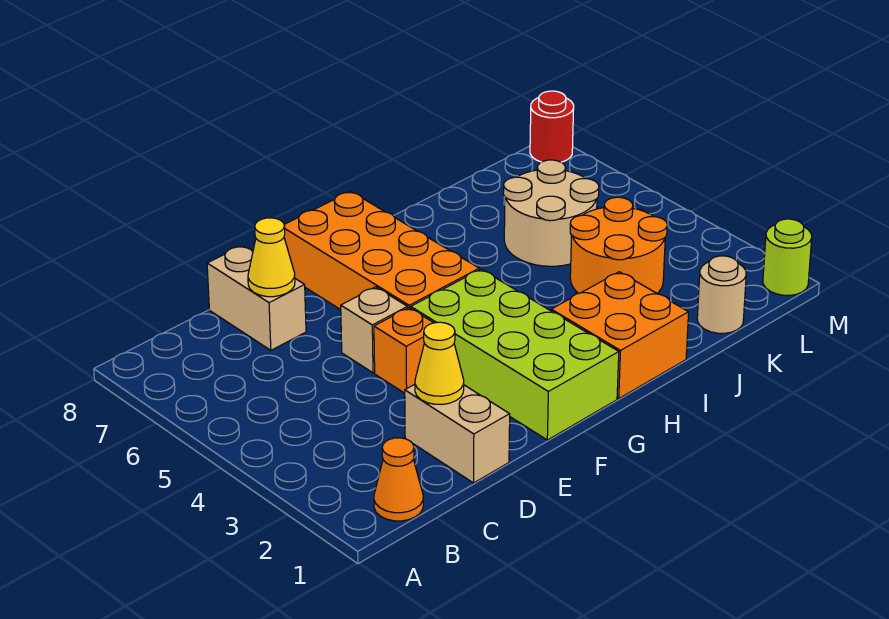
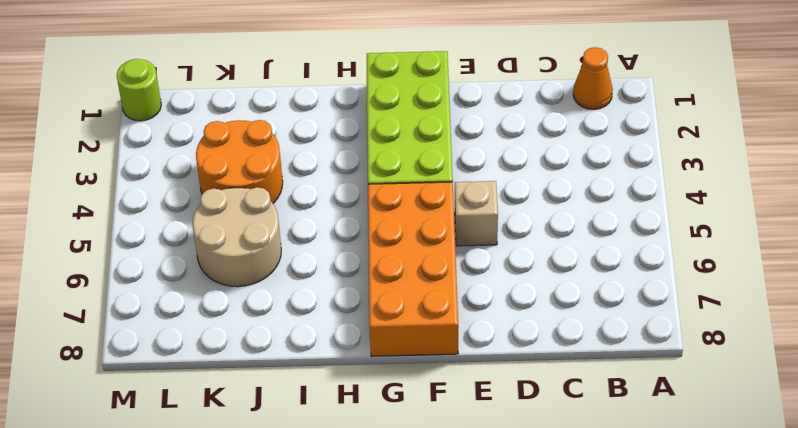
none -> tan 1x2 brick [405,384,510,483]
none -> tan 1x2 brick [207,245,306,350]
none -> orange 1x1 brick [374,308,433,393]

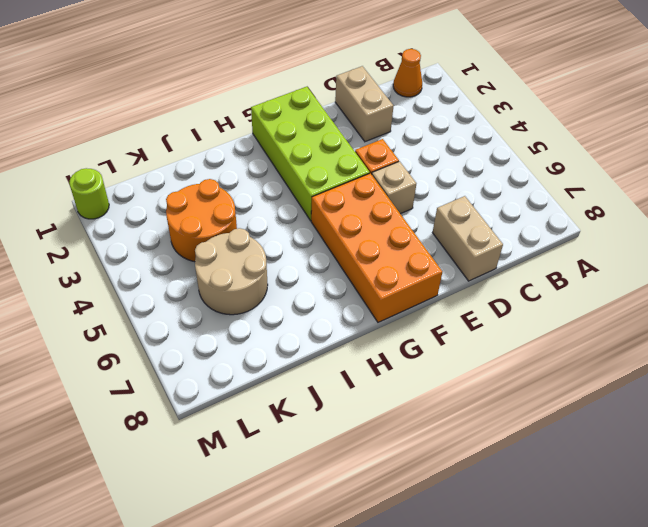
none -> orange 2x2 brick [551,272,689,398]
none -> tan 1x1 round brick [697,256,746,333]
none -> red 1x1 round brick [530,91,574,162]

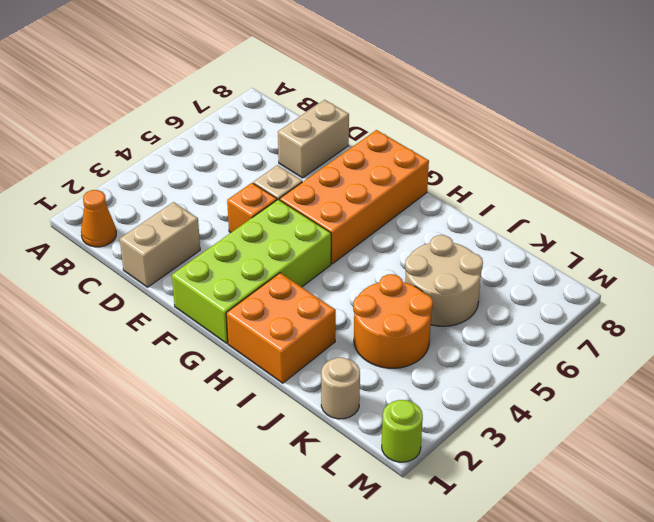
none -> red 1x1 round brick [530,91,574,162]
none -> yellow 1x1 cone [415,322,464,404]
none -> yellow 1x1 cone [248,218,295,297]

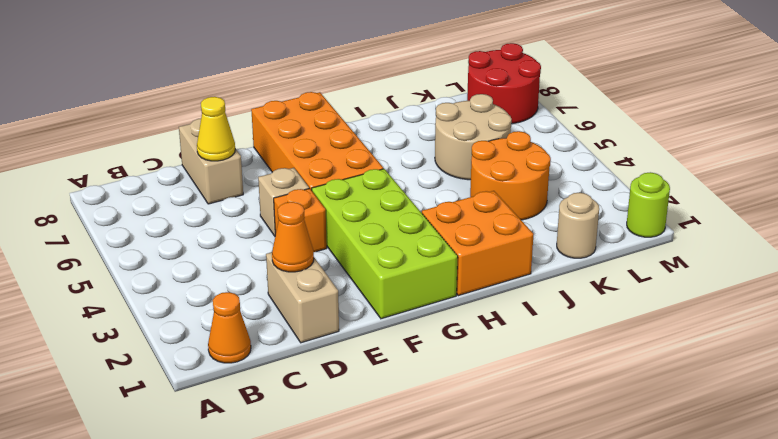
orange 1x1 cone [272,202,314,272] -> yellow 1x1 cone [415,322,464,404]
red 2x2 round brick [467,43,541,124] -> red 1x1 round brick [530,91,574,162]

